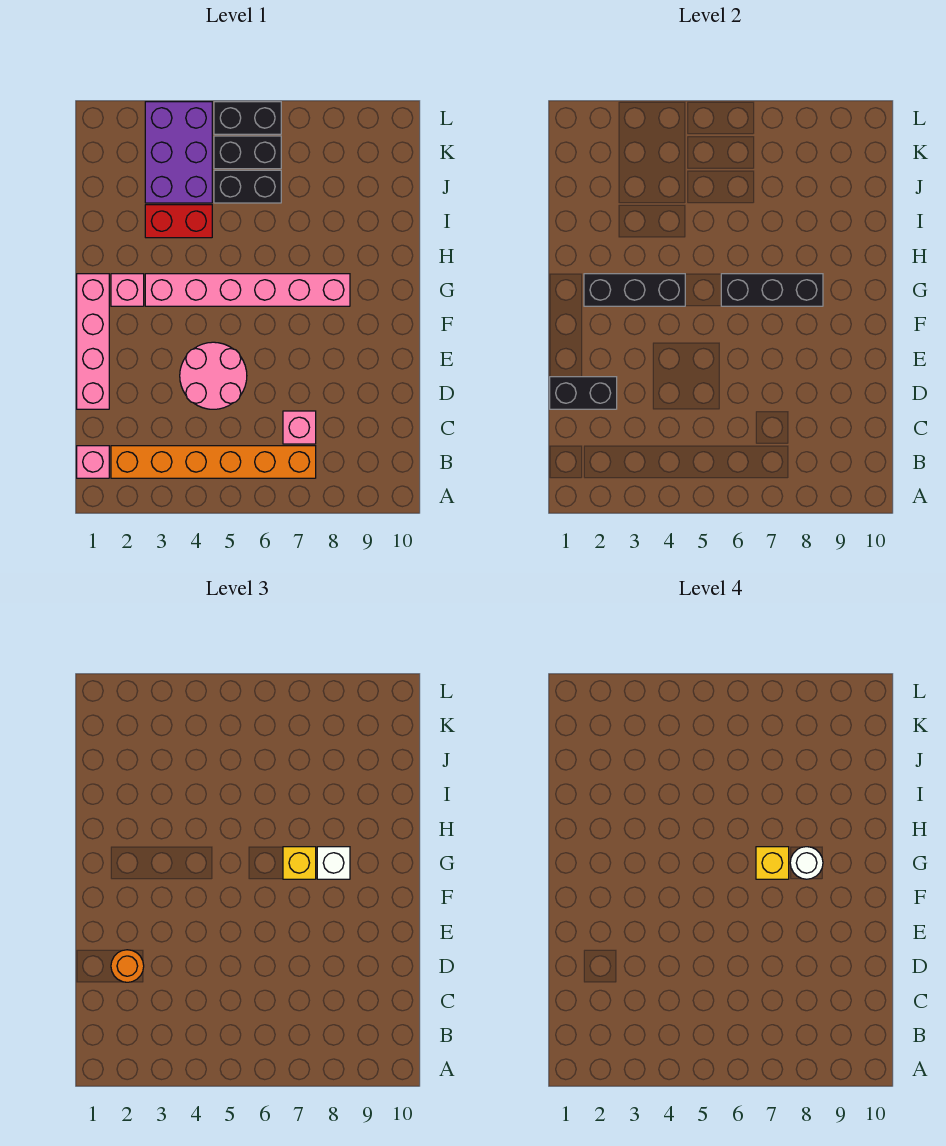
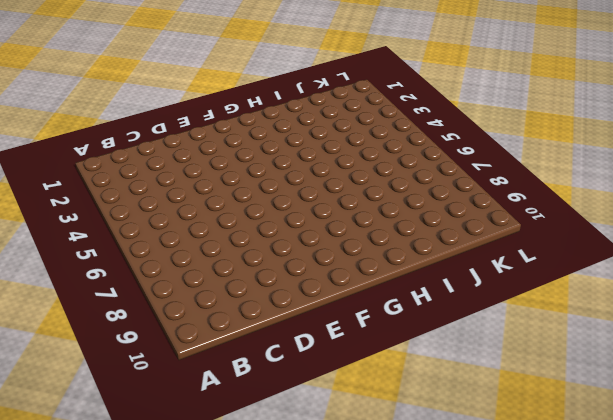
none -> pink 1x1 brick [77,446,109,478]
none -> orange 1x6 brick [111,446,316,478]
none -> pink 1x1 brick [283,411,316,444]

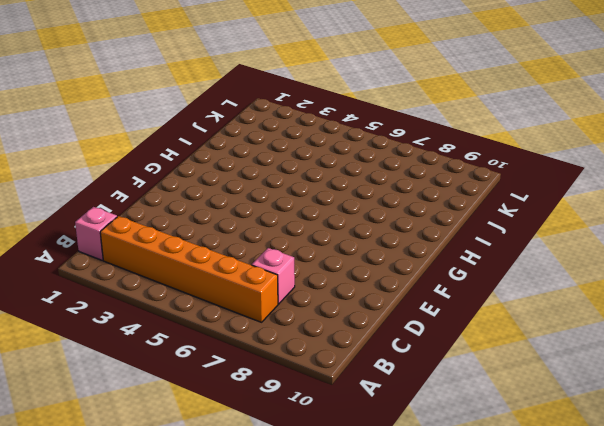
none -> pink 1x4 brick [77,274,109,409]
none -> pink 2x2 round brick [180,342,247,409]
none -> pink 1x1 brick [111,274,144,306]

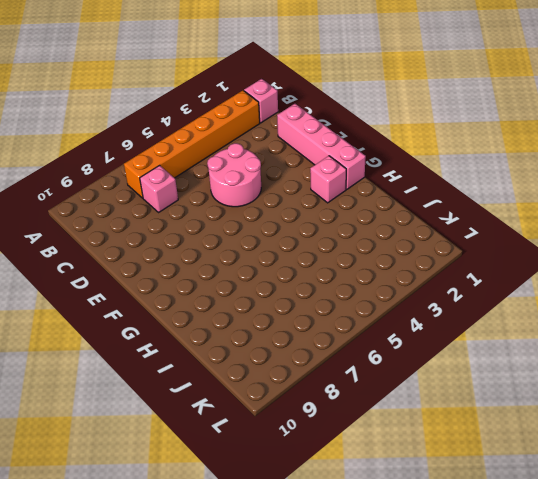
none -> pink 1x6 brick [145,274,350,306]
none -> red 1x2 brick [145,205,212,238]
none -> purple 2x3 brick [145,102,212,203]

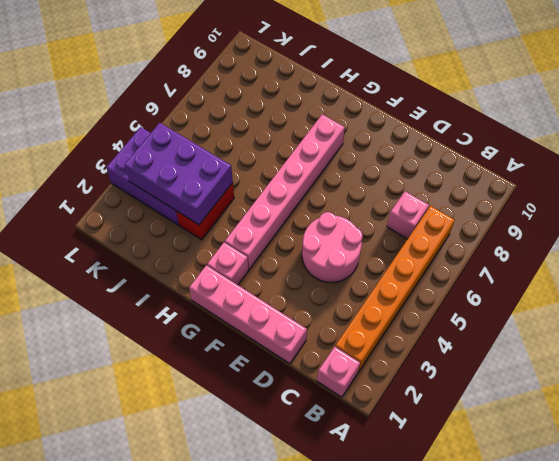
purple 2x3 brick [124,123,233,225] -> none
none -> black 1x2 brick [214,170,281,203]
none -> black 1x2 brick [214,136,281,169]
none -> black 1x2 brick [214,102,281,134]

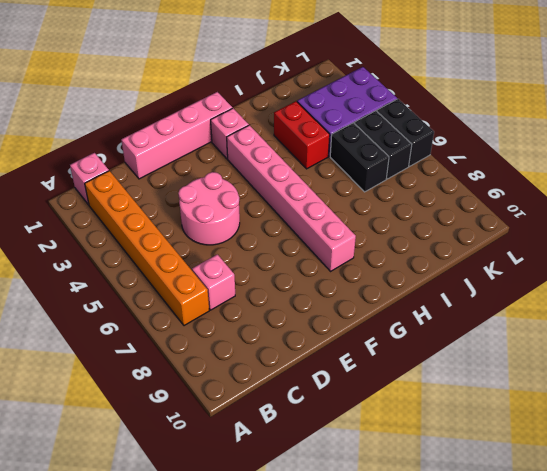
none -> black 1x2 brick [550,377,617,409]
none -> black 1x3 brick [584,274,685,306]
none -> black 1x3 brick [721,274,823,306]

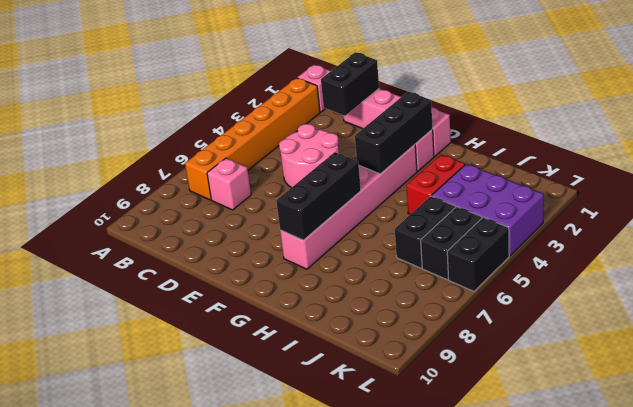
none -> orange 1x1 round brick [111,950,144,982]
none -> yellow 1x1 brick [283,847,316,879]
none -> white 1x1 brick [317,847,350,879]

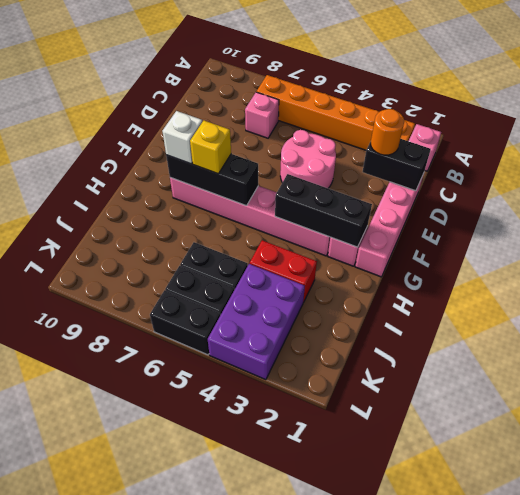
none -> yellow 1x1 brick [756,847,789,879]
none -> white 1x1 round brick [790,847,823,879]

